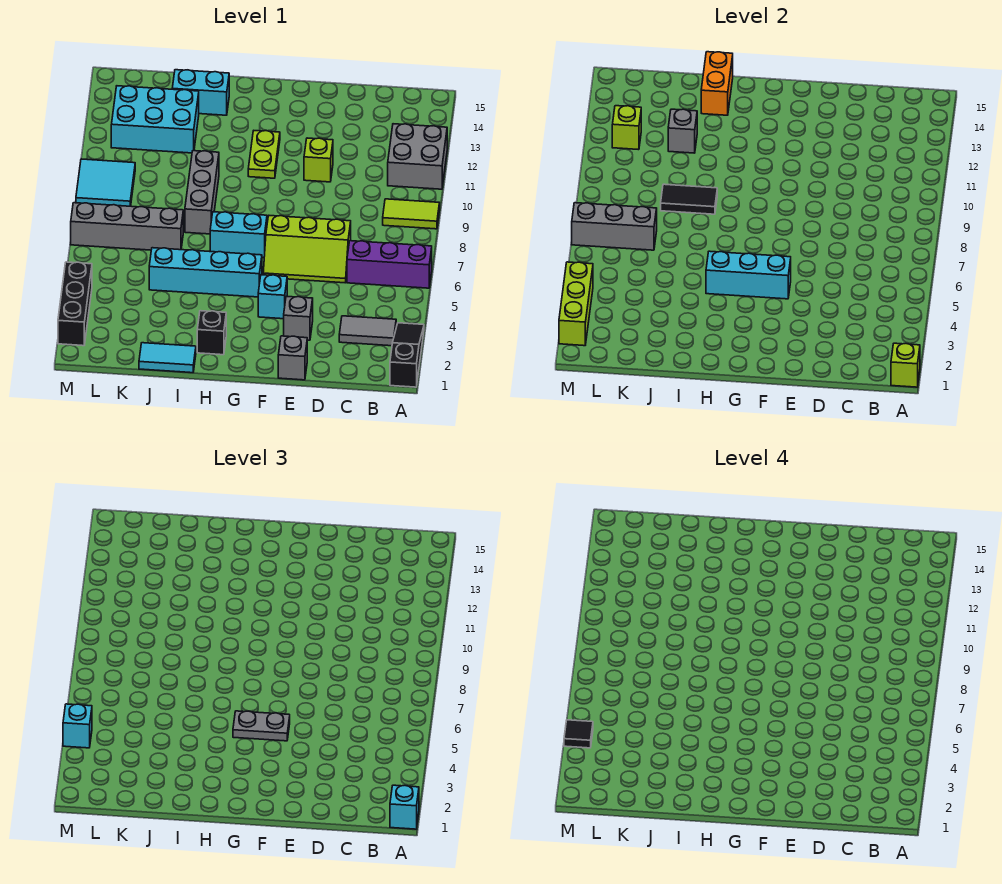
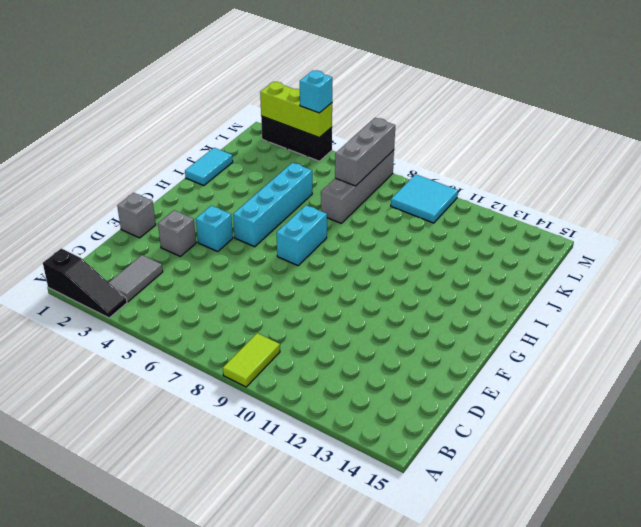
none -> purple 1x3 brick [347,241,432,288]
none -> grey 2x2 brick [388,124,447,189]
none -> lime 2x3 slope [263,216,351,283]
none -> lime 1x1 brick [304,138,333,182]

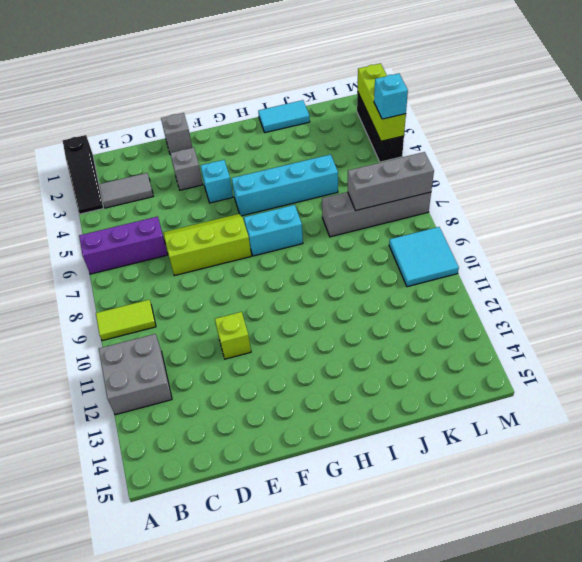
none -> lime 1x2 plate [248,131,280,178]
none -> black 1x1 brick [197,311,226,355]
none -> grey 1x3 brick [185,151,219,234]
none -> cyan 1x2 brick [172,70,229,115]

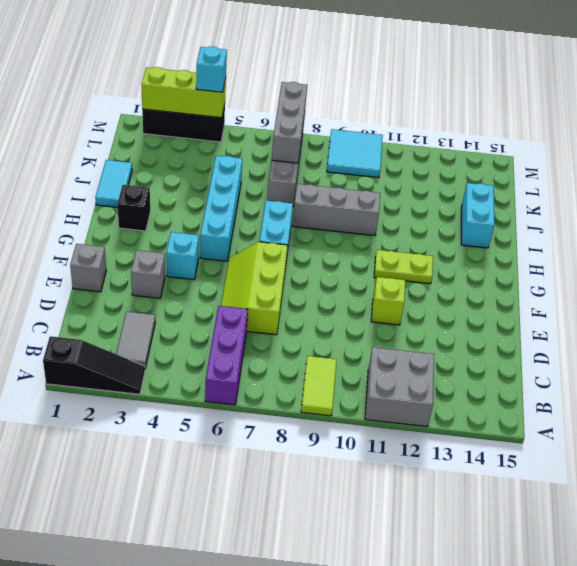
none -> cyan 2x3 brick [111,86,199,153]
none -> lime 1x1 brick [891,343,920,387]
none -> cyan 1x3 brick [706,251,791,299]
none -> black 1x2 tile [661,184,717,214]

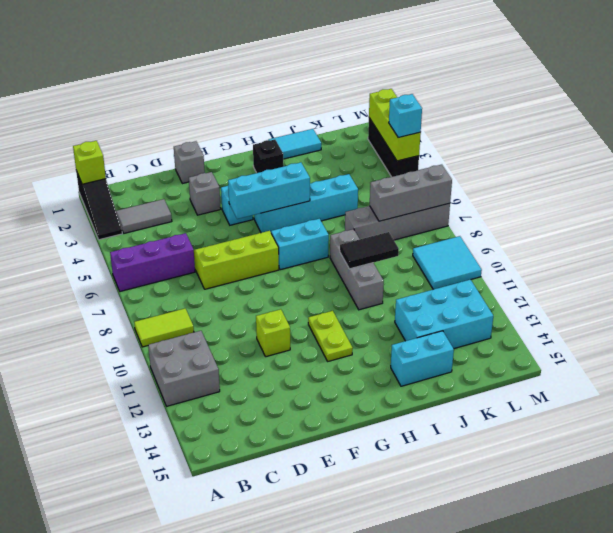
none -> orange 1x2 brick [701,52,733,115]
none -> grey 1x1 brick [668,109,697,153]
none -> lime 1x1 brick [612,106,641,150]
none -> cyan 1x1 brick [390,785,419,829]

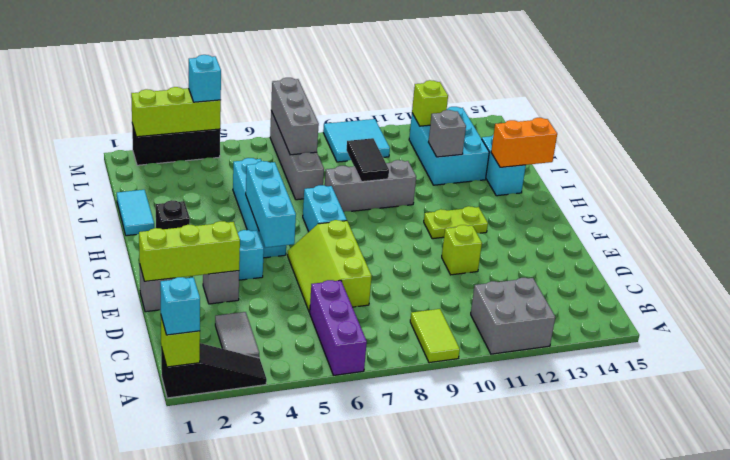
lime 1x3 brick [139,221,240,281] -> none
none -> grey 1x2 plate [233,711,290,741]
none -> black 1x1 tile [564,720,593,748]

